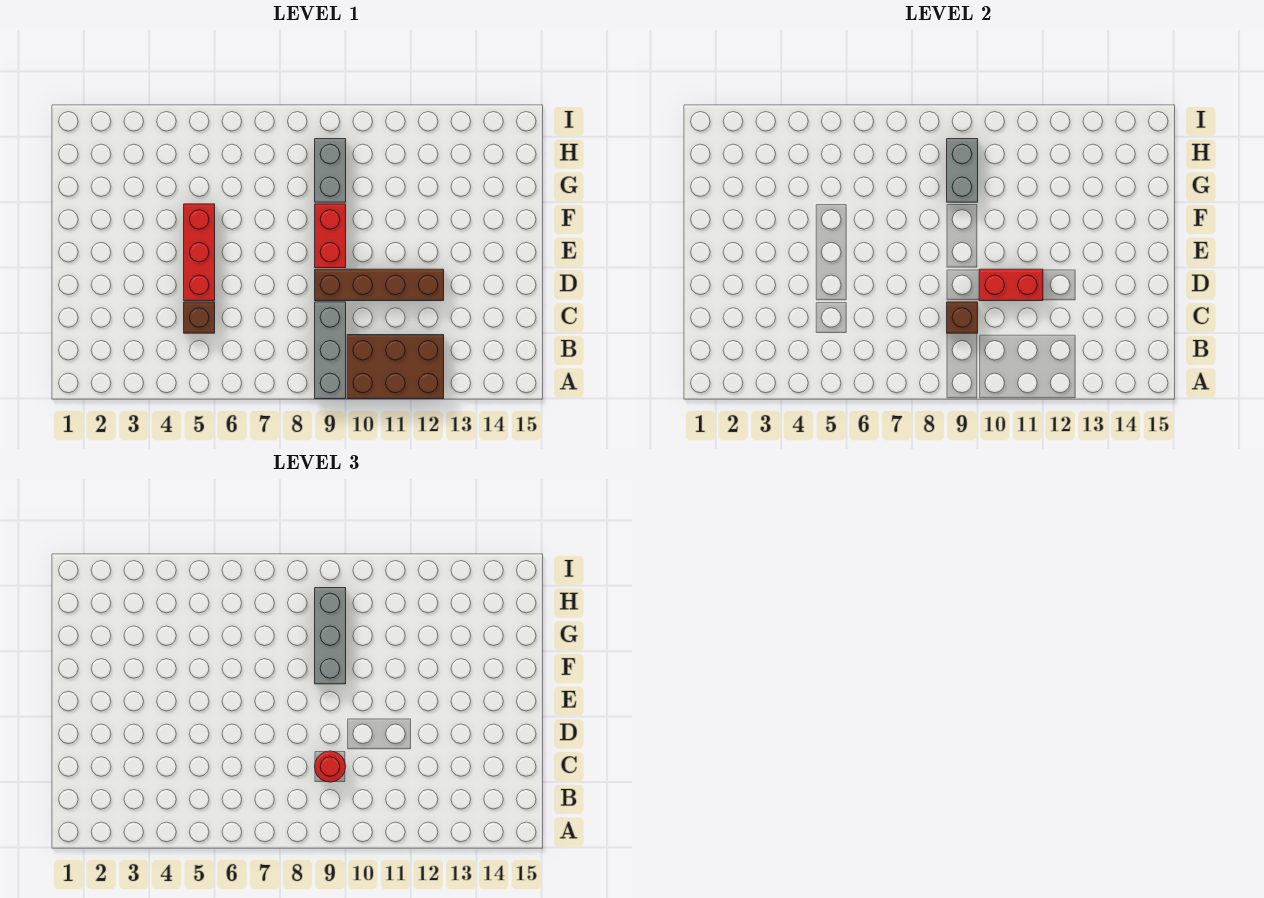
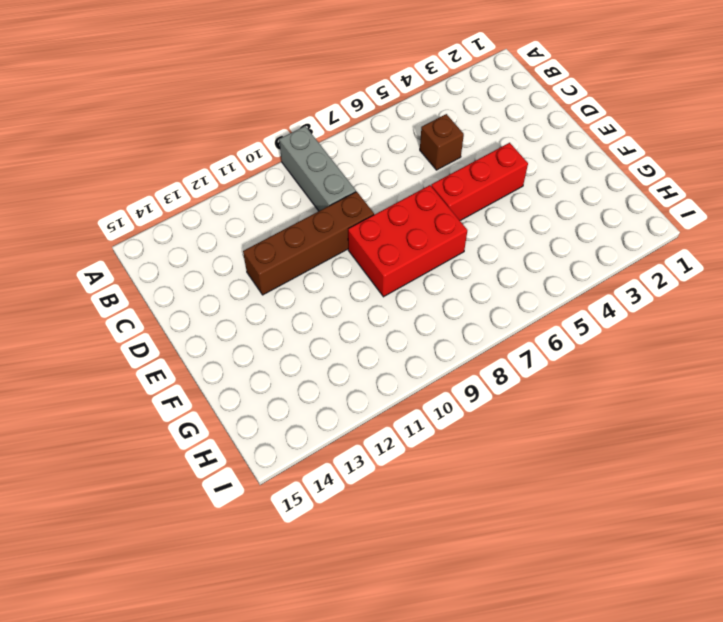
red 1x3 brick [431,143,528,221] -> red 1x3 brick turned to [184,204,215,301]
red 2x3 brick [348,185,467,297] -> red 1x2 brick [315,204,346,268]
none -> brown 2x3 brick [347,335,444,399]
none -> grey 1x2 brick [315,139,346,202]
none -> brown 1x1 brick [947,302,978,333]

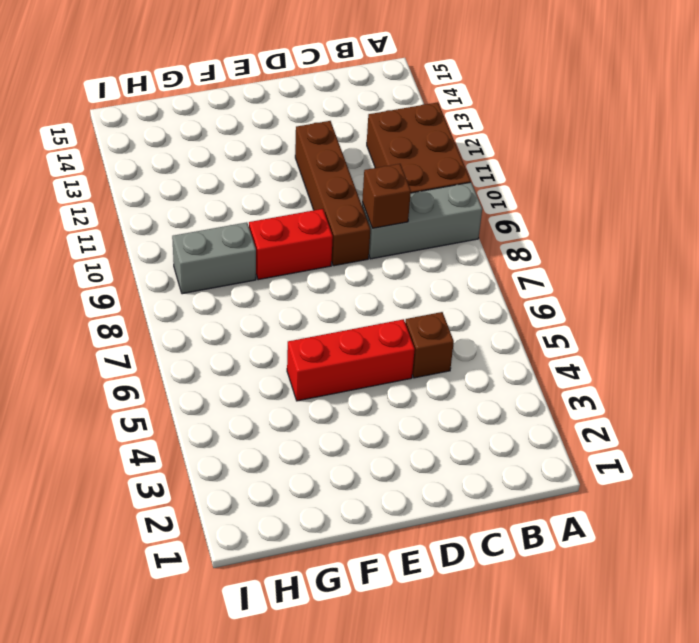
none -> red 1x2 brick [979,269,1043,301]
none -> grey 1x2 brick [947,139,978,202]
none -> red 1x1 round brick [315,751,346,782]

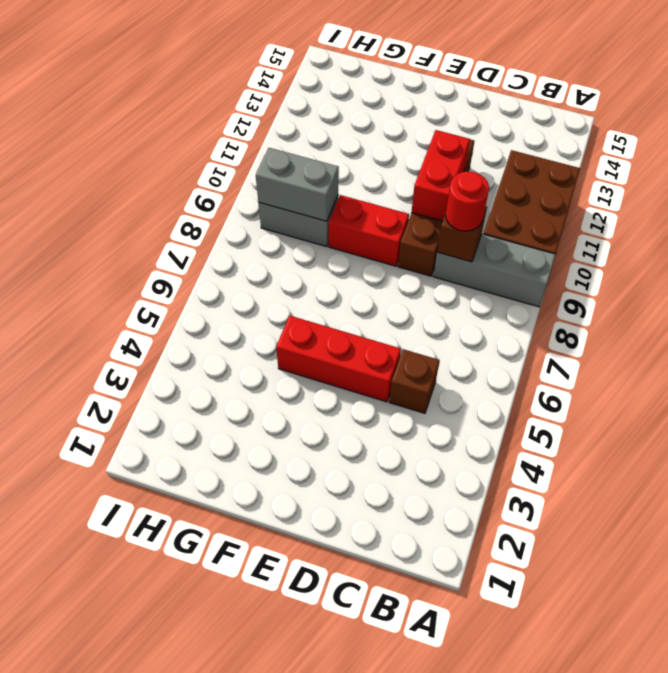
none -> grey 1x3 brick [315,588,346,684]

